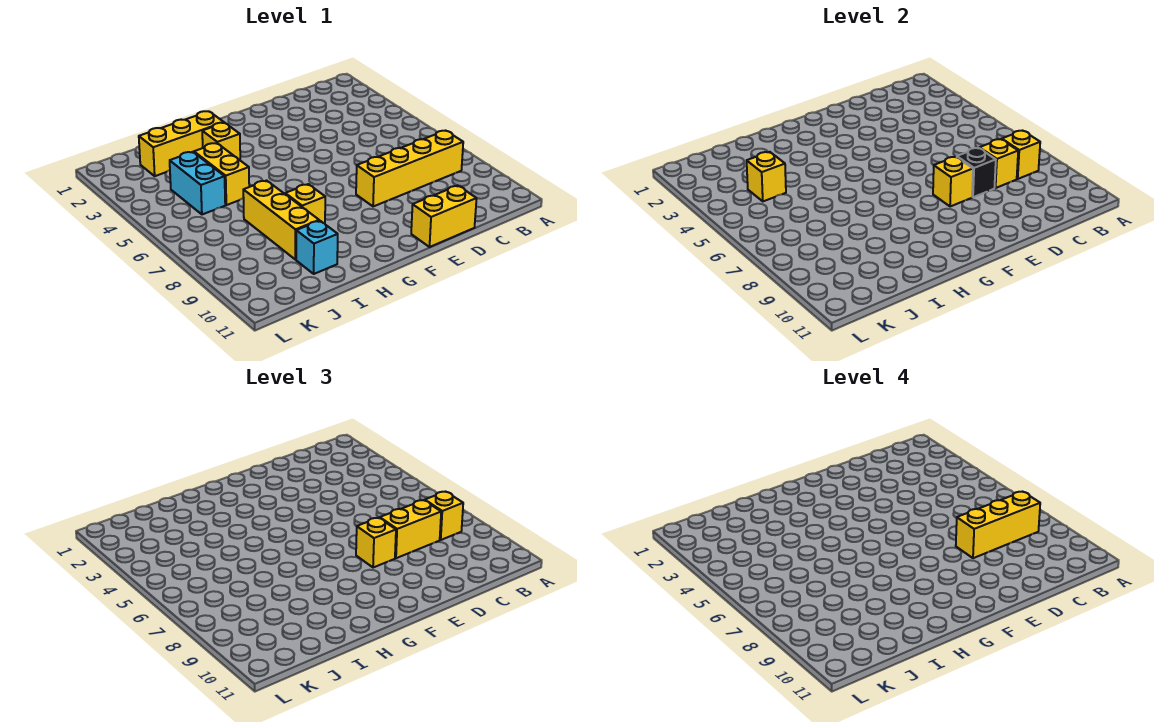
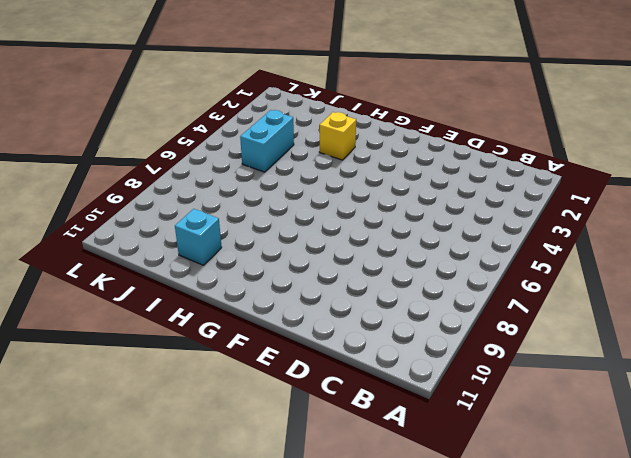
none -> yellow 1x4 brick [356,131,463,207]
none -> yellow 1x2 brick [411,185,477,247]
none -> yellow 1x3 brick [139,111,224,176]

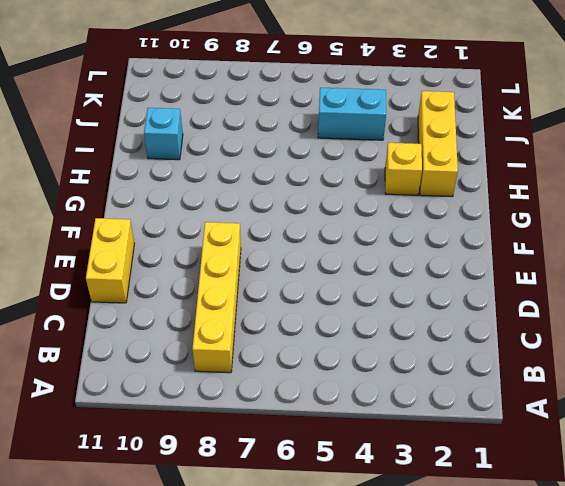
none -> yellow 1x1 brick [285,184,325,223]
none -> yellow 1x2 brick [194,143,249,205]
none -> yellow 1x3 brick [243,181,319,260]

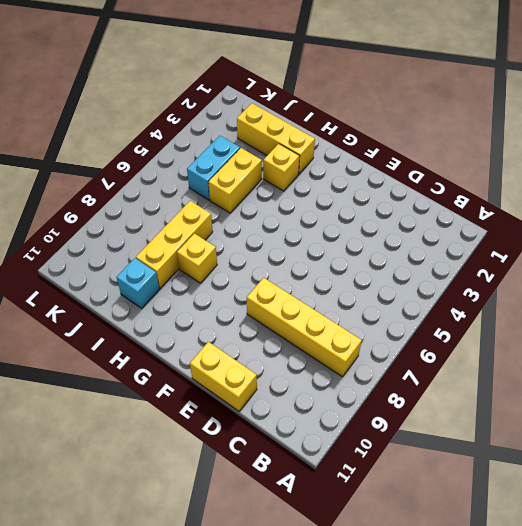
none -> yellow 1x1 brick [1002,131,1040,179]
none -> yellow 1x1 brick [980,139,1018,188]
none -> black 1x1 brick [957,148,996,197]

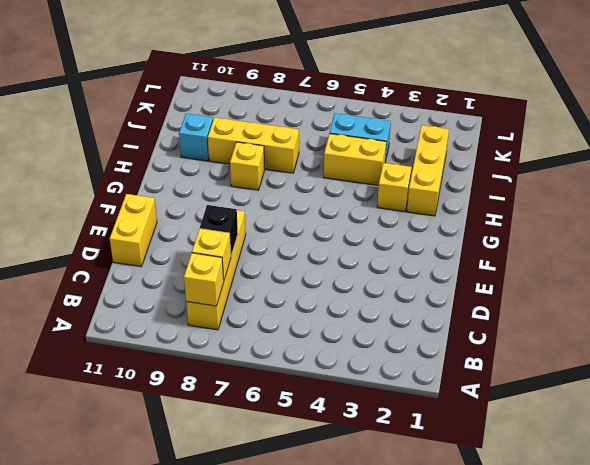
none -> yellow 1x1 brick [933,157,973,207]
none -> yellow 1x1 brick [747,152,786,201]
none -> yellow 1x1 brick [425,492,463,540]

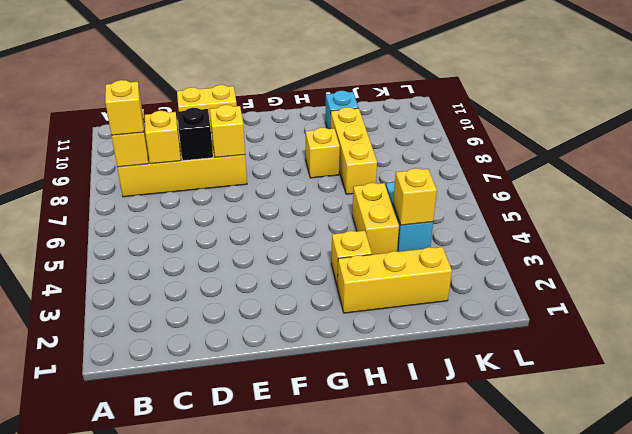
none -> yellow 1x2 brick [380,500,441,558]
none -> yellow 1x1 brick [356,518,396,568]
none -> yellow 1x3 brick [956,492,1040,558]

